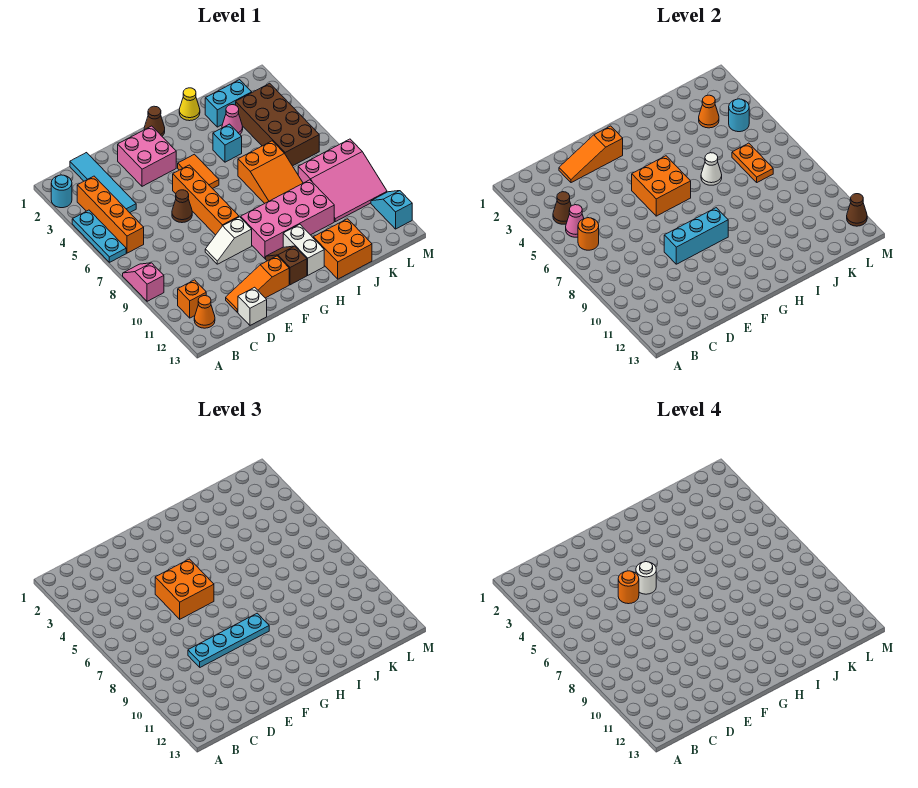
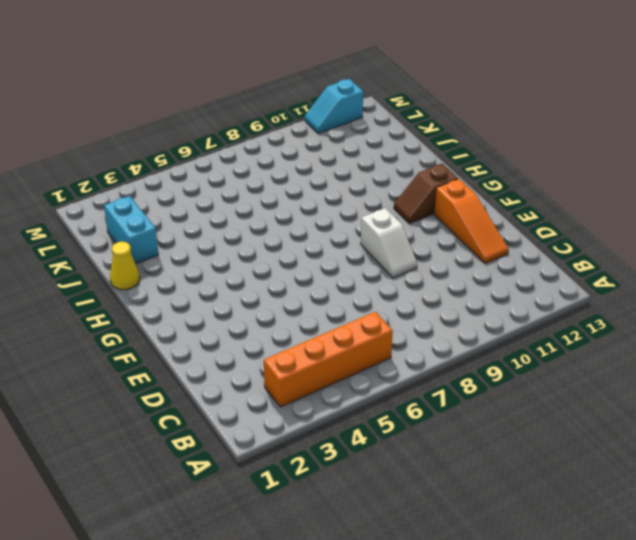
none -> cyan 1x1 round brick [51,175,72,208]
none -> cyan 1x3 plate [72,210,126,262]
none -> pink 1x2 slope [123,263,164,301]
none -> orange 1x1 brick [178,280,206,318]

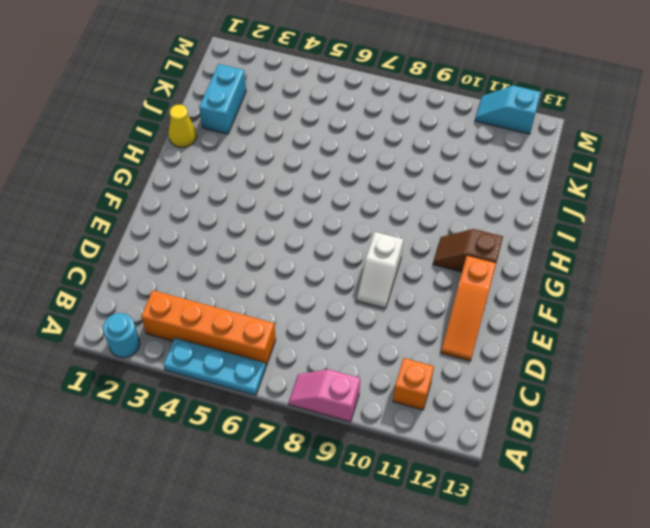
none -> orange 1x1 cone [194,296,215,328]
none -> cyan 1x4 tile [70,153,136,213]
none -> white 1x1 brick [238,287,267,325]
none -> pink 2x2 brick [118,126,176,186]

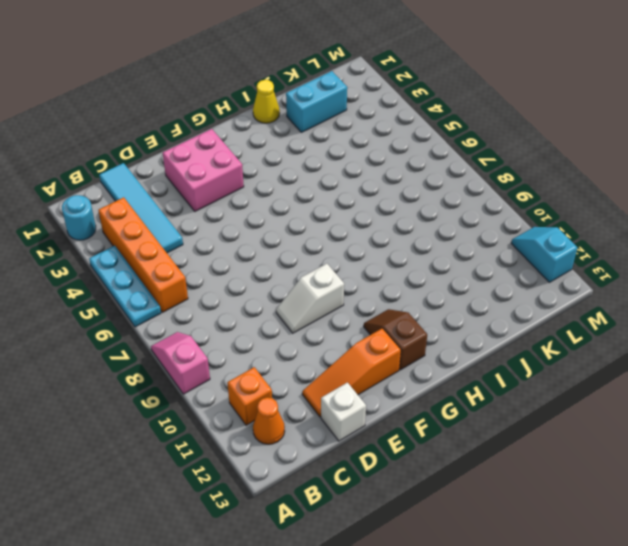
none -> brown 1x1 cone [172,190,192,223]
none -> orange 1x4 brick [173,165,239,235]
none -> brown 1x1 cone [144,106,165,136]
none -> orange 1x2 tile [178,154,219,189]

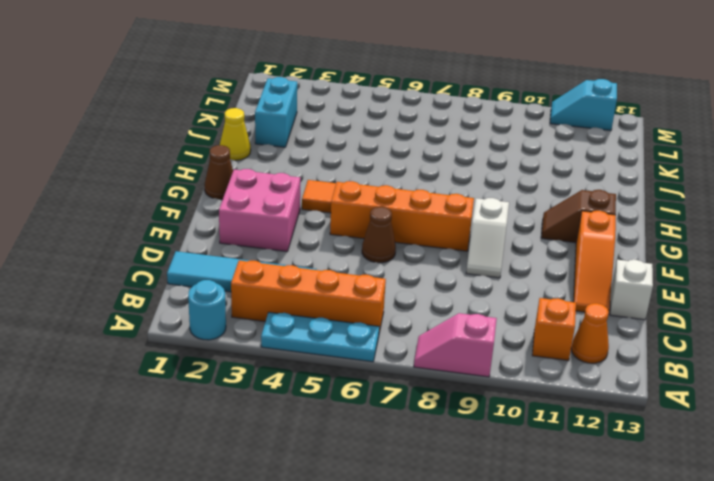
none -> pink 2x4 brick [241,180,334,259]
none -> white 1x2 brick [283,224,324,275]
none -> cyan 1x1 brick [213,124,242,162]
none -> orange 2x3 slope [238,141,303,203]

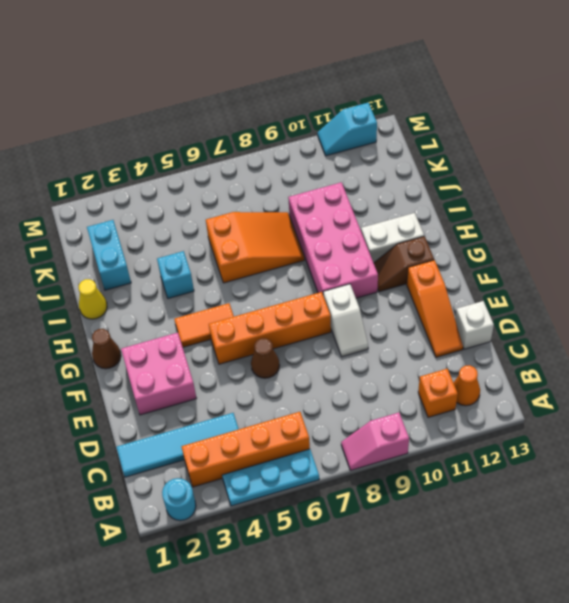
none -> orange 2x2 brick [313,219,372,279]
none -> pink 1x1 cone [222,105,243,134]
none -> brown 2x4 brick [236,83,319,166]
none -> pink 3x3 slope [298,139,387,222]

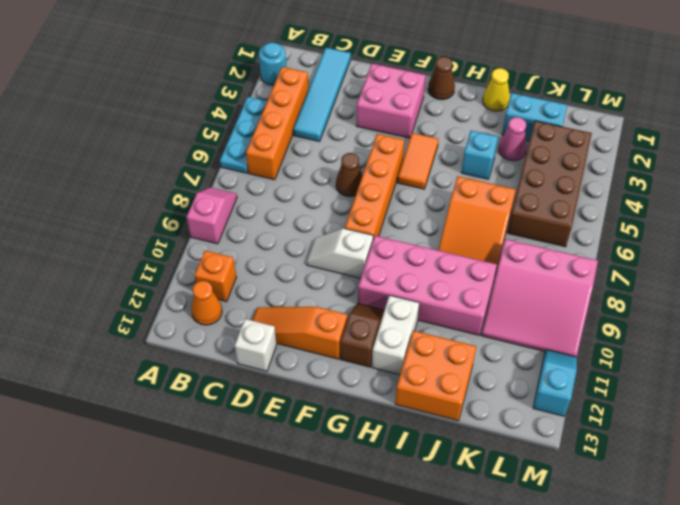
none -> brown 1x1 cone [553,192,571,224]
none -> pink 1x1 cone [566,205,584,237]
none -> orange 1x1 round brick [578,218,599,250]
none -> orange 1x3 slope [559,126,623,183]

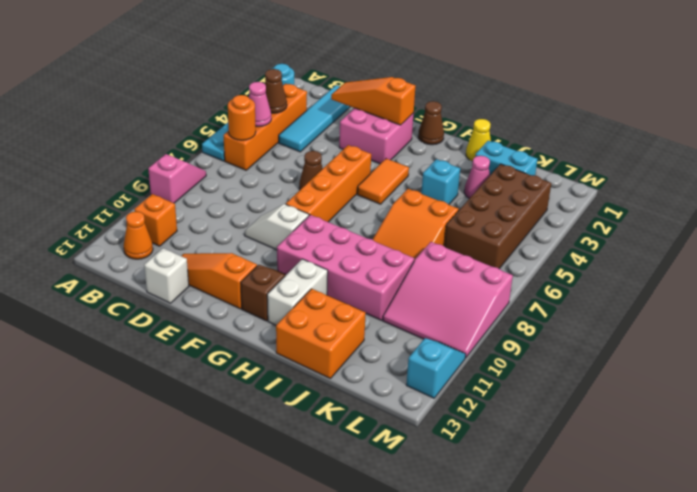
none -> cyan 1x3 brick [664,208,728,264]
none -> orange 2x2 brick [632,156,691,216]
none -> white 1x1 cone [701,153,722,185]
none -> orange 1x1 cone [699,95,719,128]

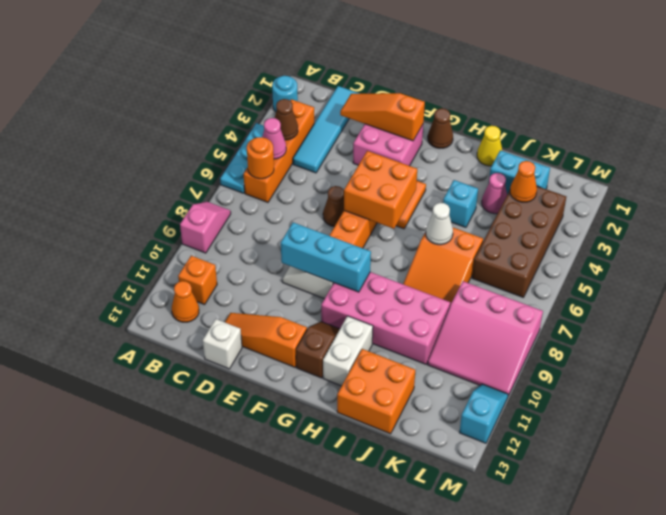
none -> orange 1x2 plate [732,143,773,182]
none -> cyan 1x1 round brick [729,99,749,132]
none -> brown 1x1 cone [847,194,867,226]
none -> cyan 1x4 plate [188,613,269,667]

